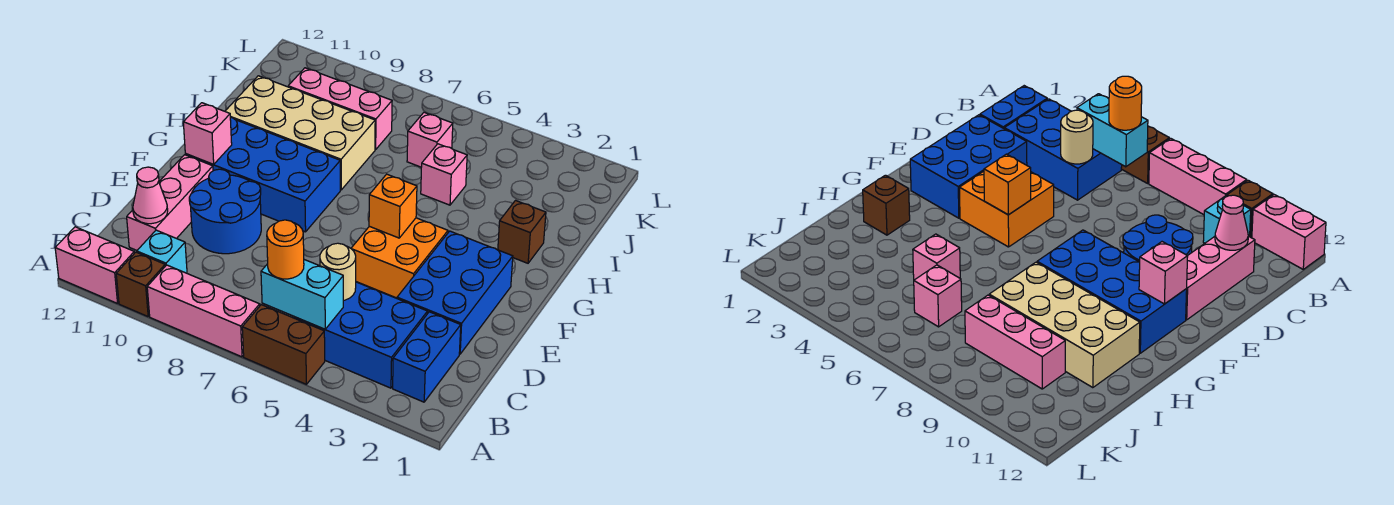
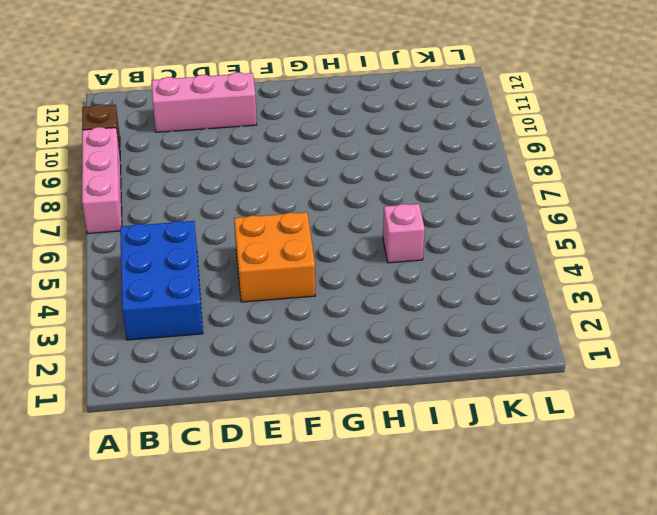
none -> brown 1x2 brick [242,305,325,384]
none -> pink 1x2 brick [55,227,134,303]
none -> blue 1x2 brick [393,312,461,402]

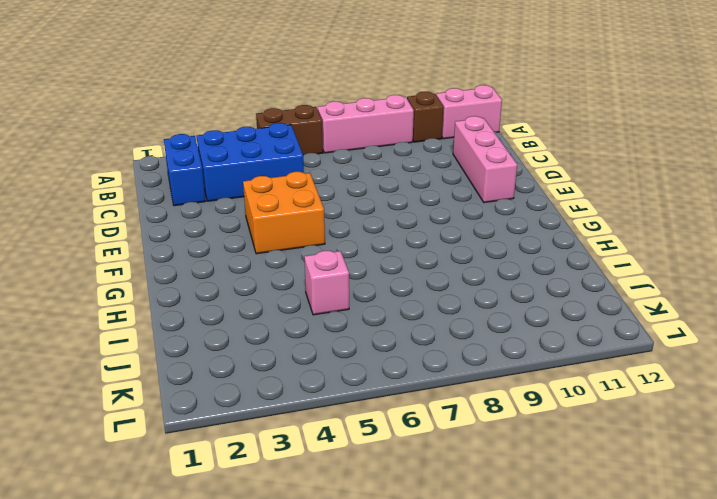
none -> cyan 1x1 brick [137,230,187,273]
none -> blue 2x3 brick [397,231,513,354]
none -> blue 2x2 round brick [189,169,261,254]

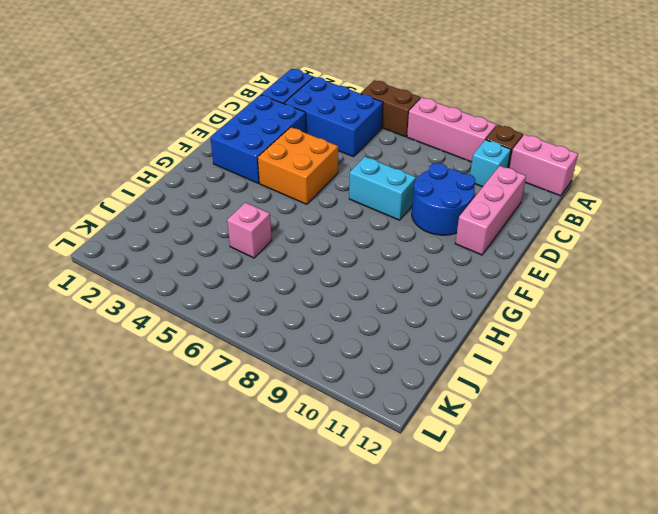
cyan 1x2 brick [349,157,416,220] -> cyan 1x2 brick moved to [261,260,343,329]
none -> blue 2x4 brick [185,117,340,232]
none -> brown 1x1 brick [498,201,546,263]
none -> tan 2x4 brick [225,76,375,190]

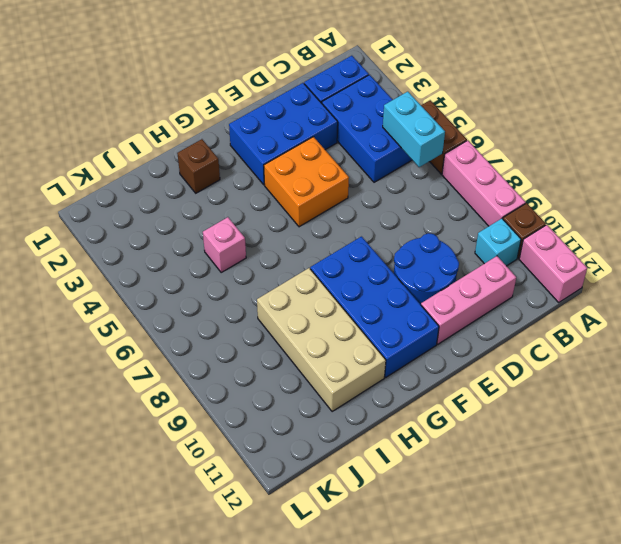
none -> pink 1x1 brick [407,112,453,167]
none -> pink 1x3 brick [288,68,392,150]
none -> tan 1x1 round brick [320,243,356,301]

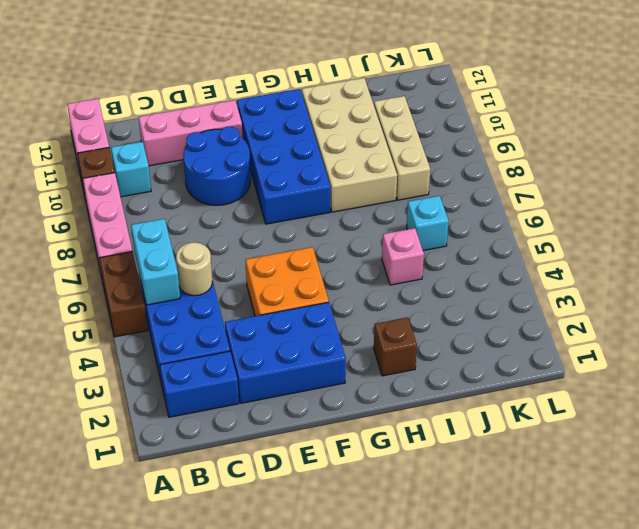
cyan 1x1 brick [407,196,449,250] -> pink 1x1 brick [407,112,453,167]
tan 1x3 brick [374,96,430,200] -> pink 1x3 brick [288,68,392,150]
none -> pink 1x1 cone [133,167,168,224]
none -> orange 1x1 brick [369,174,417,238]
none -> pink 1x1 brick [183,103,232,164]

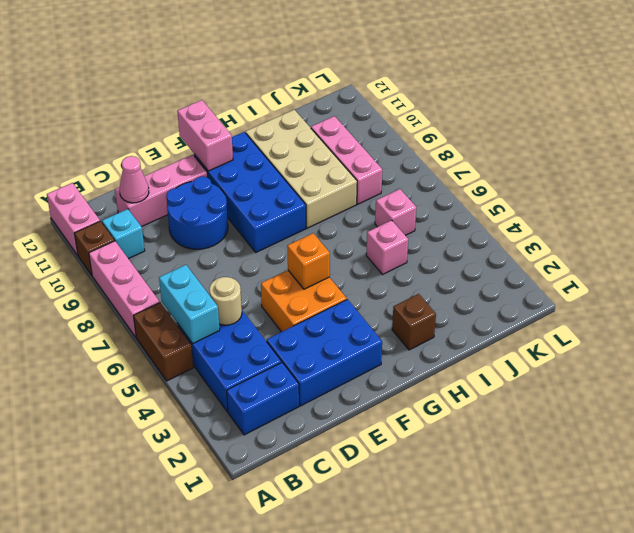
pink 1x2 brick [177,100,233,171] -> pink 1x1 brick [183,103,232,164]
none -> orange 1x1 round brick [267,220,304,279]

